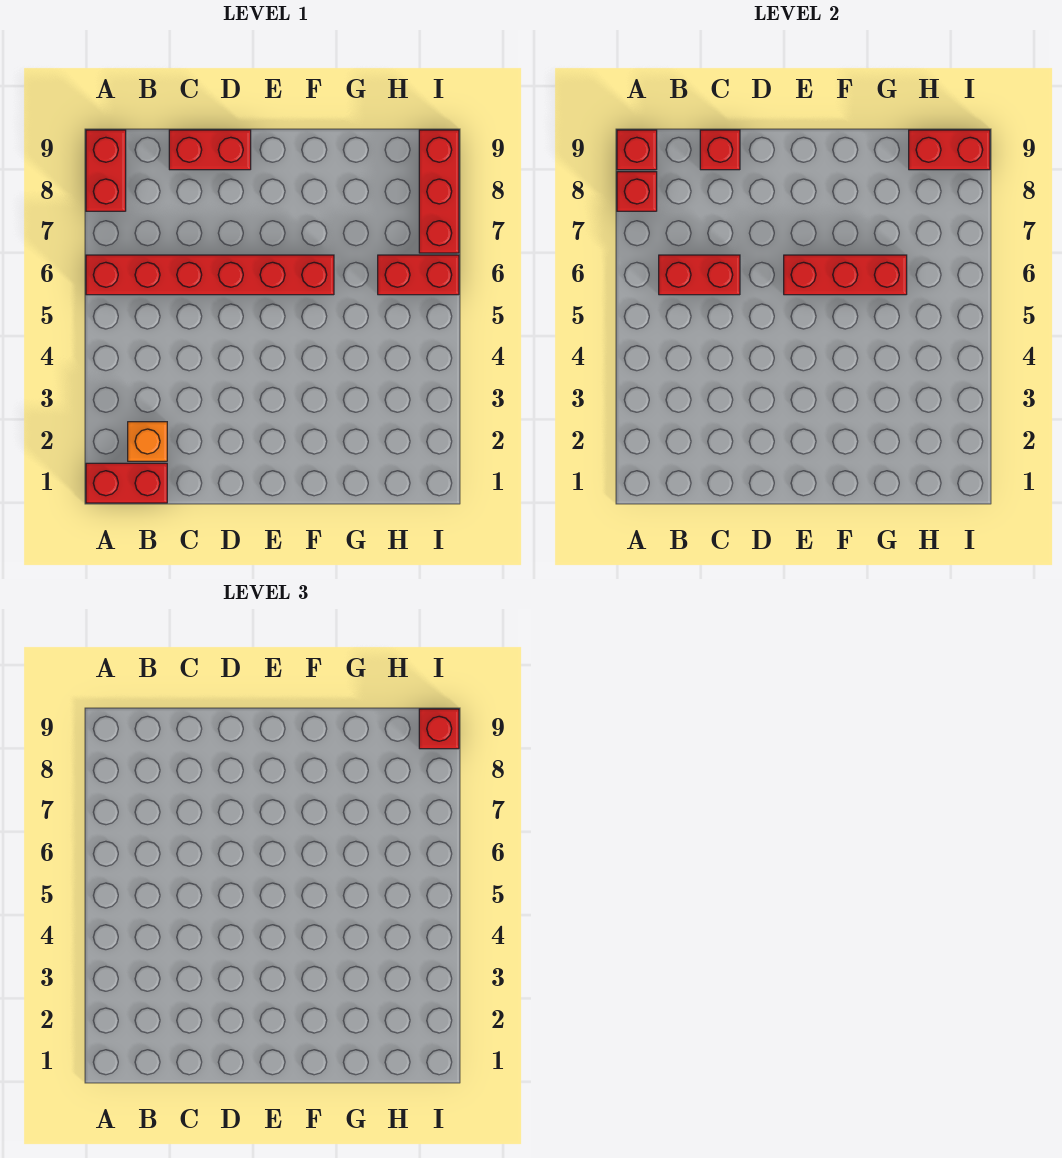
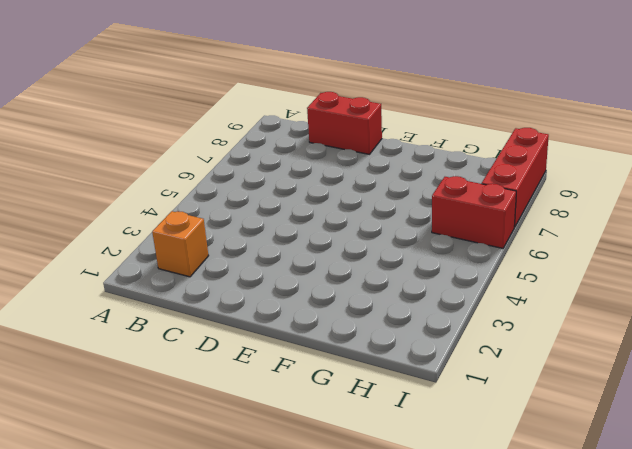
none -> red 1x2 brick [86,463,167,503]
none -> red 1x6 brick [86,255,334,295]
none -> red 1x2 brick [86,130,126,211]

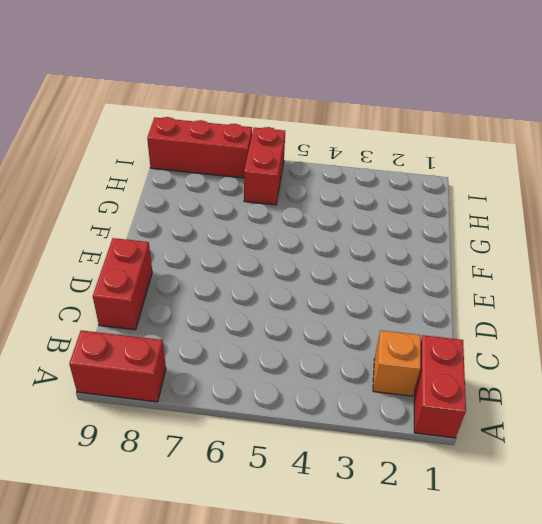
none -> red 1x6 brick [86,255,334,295]
none -> red 1x1 brick [617,172,657,211]
none -> red 1x1 brick [617,130,657,170]

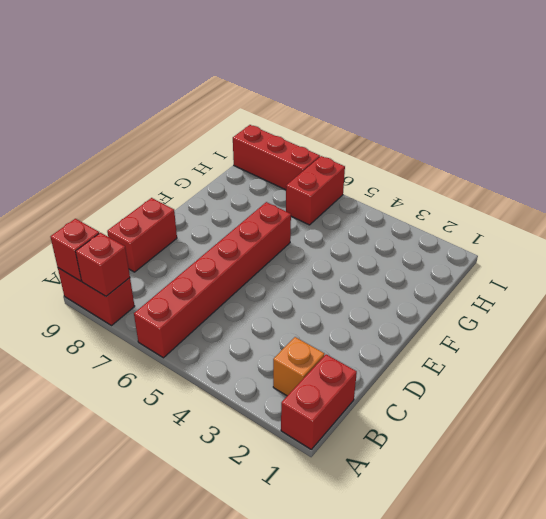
none -> red 1x2 brick [659,255,740,295]
none -> red 1x1 brick [700,130,740,170]
none -> red 1x3 brick [784,255,907,295]

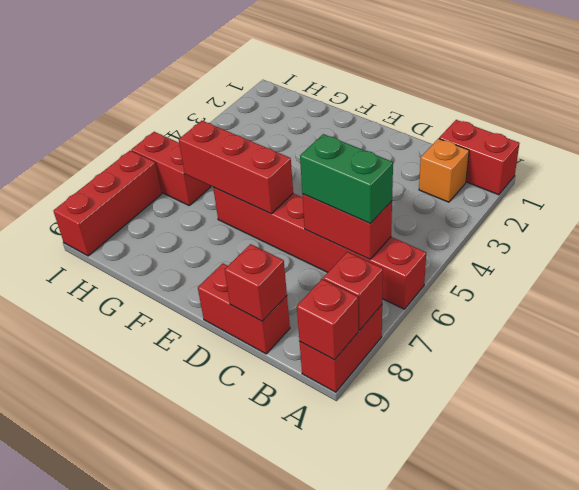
green 1x2 brick [300,134,393,223] -> none
none -> red 1x2 brick [909,130,990,170]
none -> red 1x1 brick [419,709,459,749]

